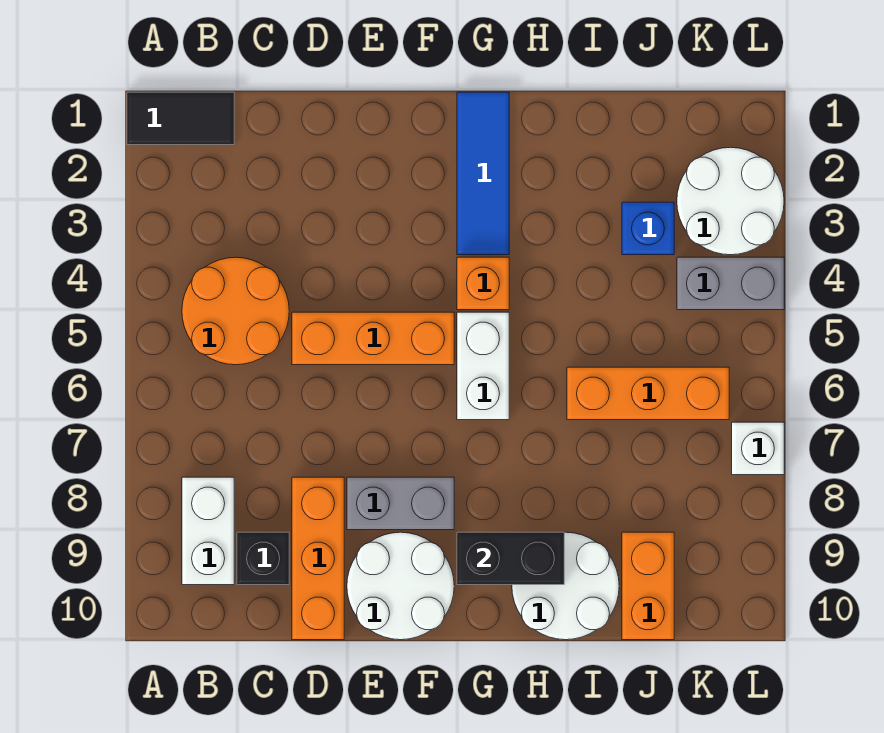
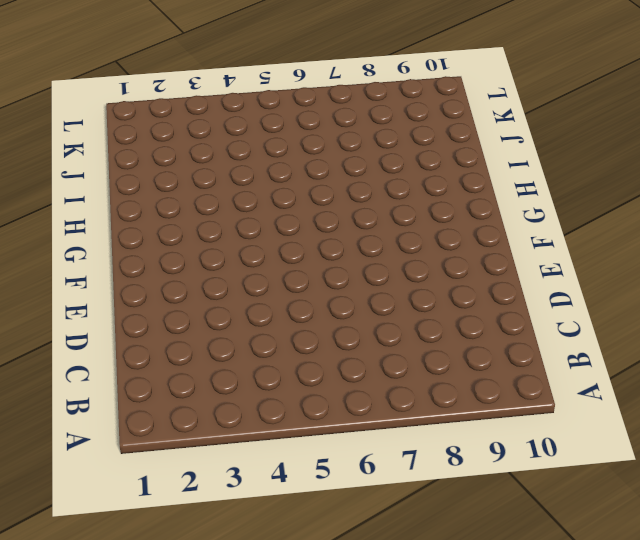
none -> black 1x2 tile [127,92,234,145]
none -> orange 2x2 round brick [182,257,289,365]
none -> white 1x2 brick [182,477,234,585]

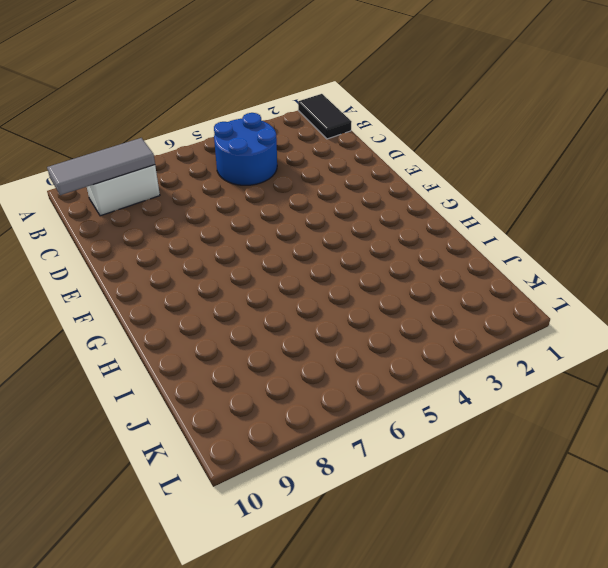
blue 2x2 round brick [214,113,277,185] -> orange 2x2 round brick [182,257,289,365]
grey 1x3 tile [47,138,155,195] -> none
none -> black 1x1 brick [237,532,289,585]
none -> orange 1x3 brick [292,312,454,365]
none -> orange 1x3 brick [292,477,344,640]

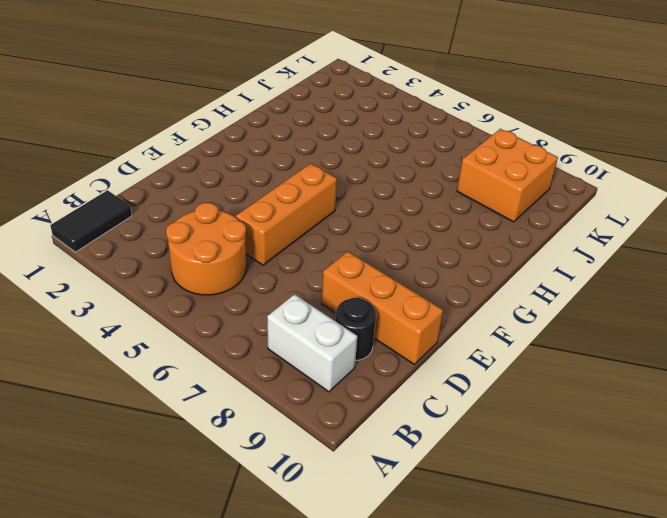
black 1x1 round brick [335,298,376,361] -> black 1x1 brick [237,532,289,585]
orange 2x2 brick [457,129,558,222] -> orange 1x2 brick [622,532,674,640]
none -> grey 1x2 brick [347,477,454,530]
none -> white 2x2 round brick [347,532,454,640]
none -> blue 1x3 tile [457,92,509,255]

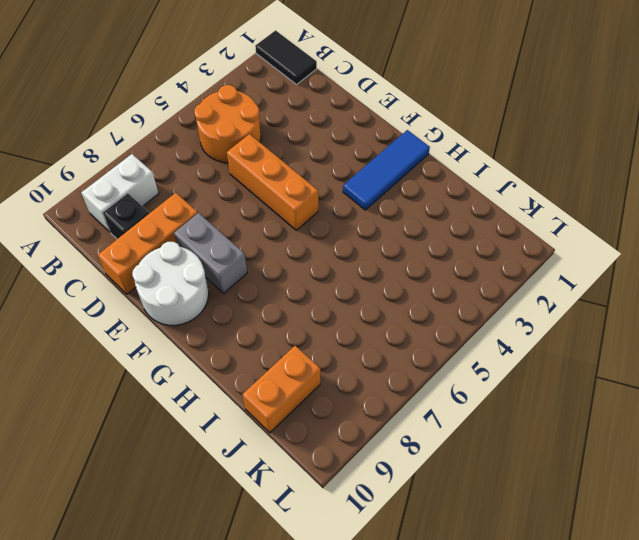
none -> orange 1x1 brick [457,257,509,310]
none -> white 1x2 brick [457,312,509,420]
none -> white 2x2 round brick [512,532,619,640]

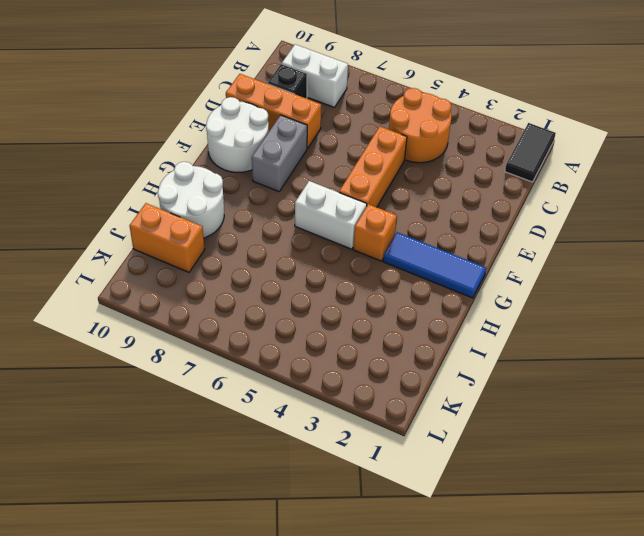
none -> orange 1x3 brick [567,367,729,420]
none -> blue 1x1 brick [622,202,674,255]
none -> white 2x2 round brick [677,147,784,255]

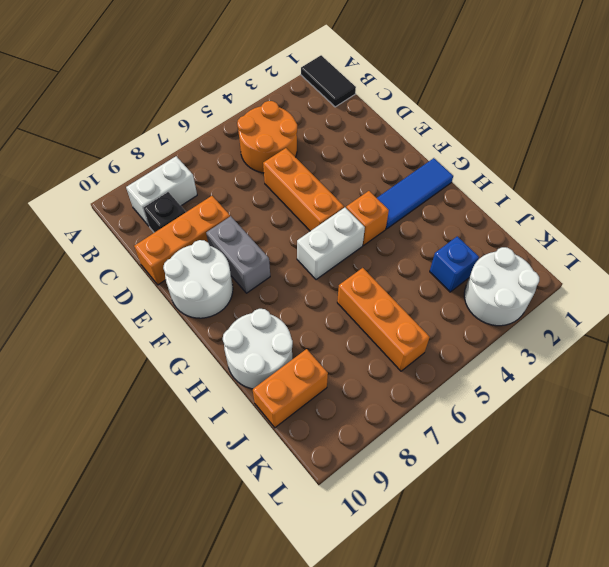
none -> grey 1x2 brick [677,257,784,310]
none -> white 1x1 brick [732,422,784,475]
none -> black 1x2 brick [457,532,564,585]

